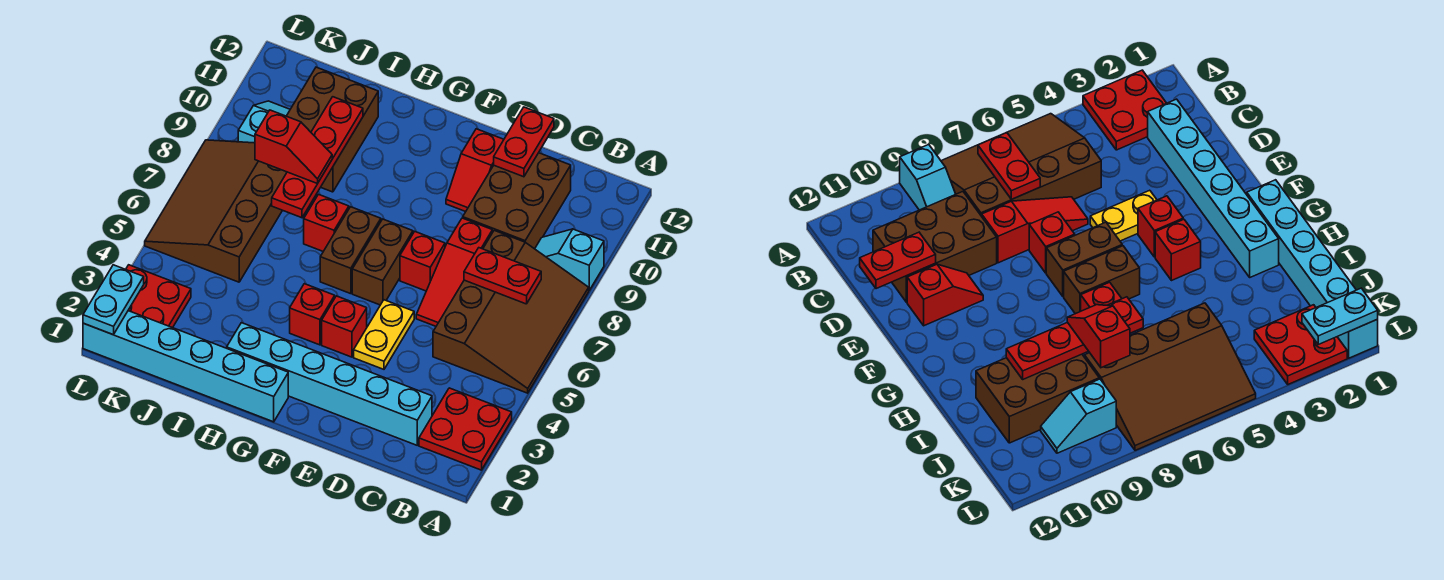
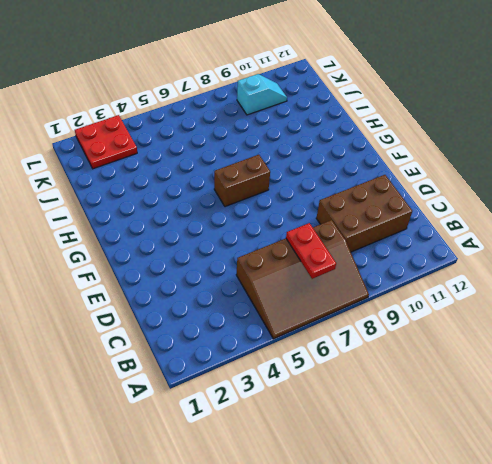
none -> red 2x2 plate [419,388,512,470]
none -> cyan 1x2 slope [535,229,604,290]
none -> cyan 1x6 brick [227,323,432,445]

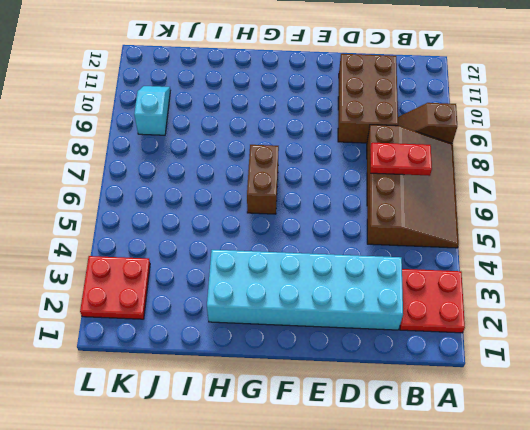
brown 1x2 slope [398,103,457,143] -> cyan 1x2 slope [535,229,604,290]
cyan 2x6 brick [207,250,403,330] -> cyan 1x6 brick [227,323,432,445]
none -> red 1x3 slope [416,218,492,326]
none -> yellow 1x2 plate [354,300,414,369]
none -> red 1x1 brick [400,232,445,291]

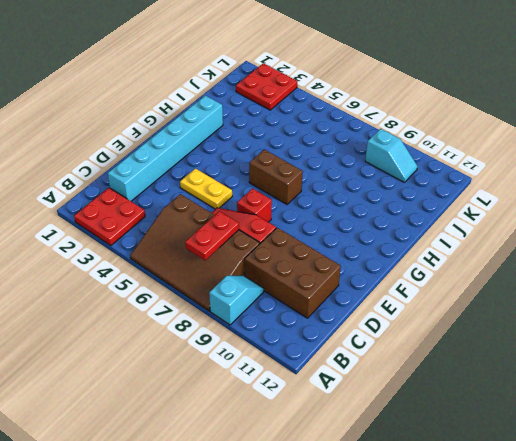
none -> red 1x2 slope [446,129,504,212]
none -> red 1x1 brick [322,296,367,357]
none -> brown 1x2 brick [352,219,413,305]

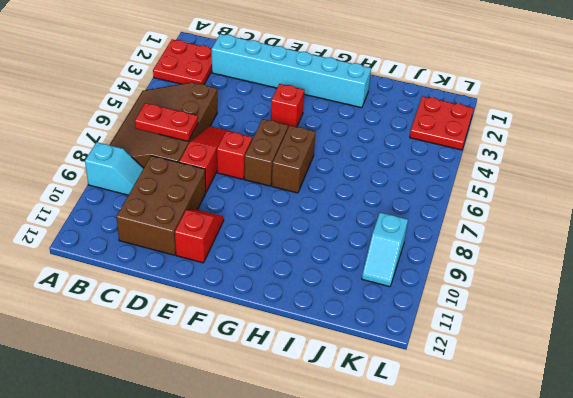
none -> yellow 1x2 plate [354,300,414,369]
none -> cyan 1x6 brick [83,311,288,422]
none -> red 1x1 brick [290,284,335,345]

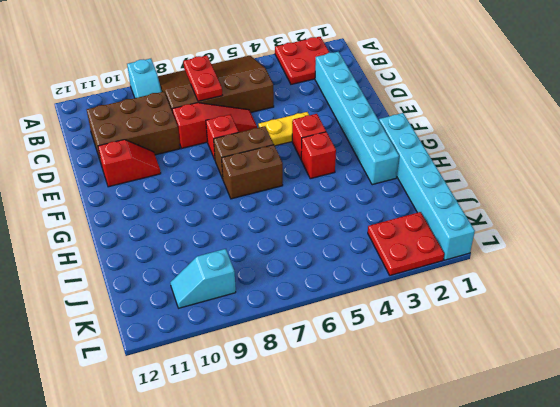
none -> red 1x1 brick [304,194,349,251]
none -> brown 2x3 brick [287,67,378,192]
none -> brown 3x4 slope [145,140,287,282]

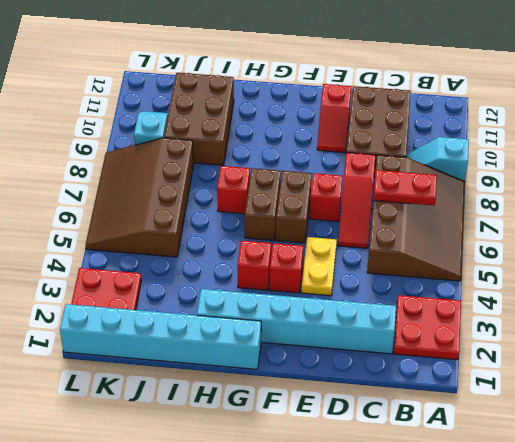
none -> red 1x2 plate [494,107,554,177]
none -> red 1x4 plate [272,97,363,218]
none -> cyan 1x2 plate [83,265,144,335]

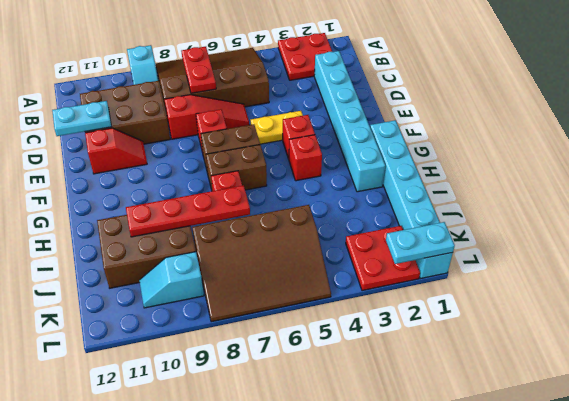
cyan 1x2 plate [52,101,112,136] -> red 1x2 plate [494,107,554,177]
none -> red 1x2 slope [255,110,332,184]

